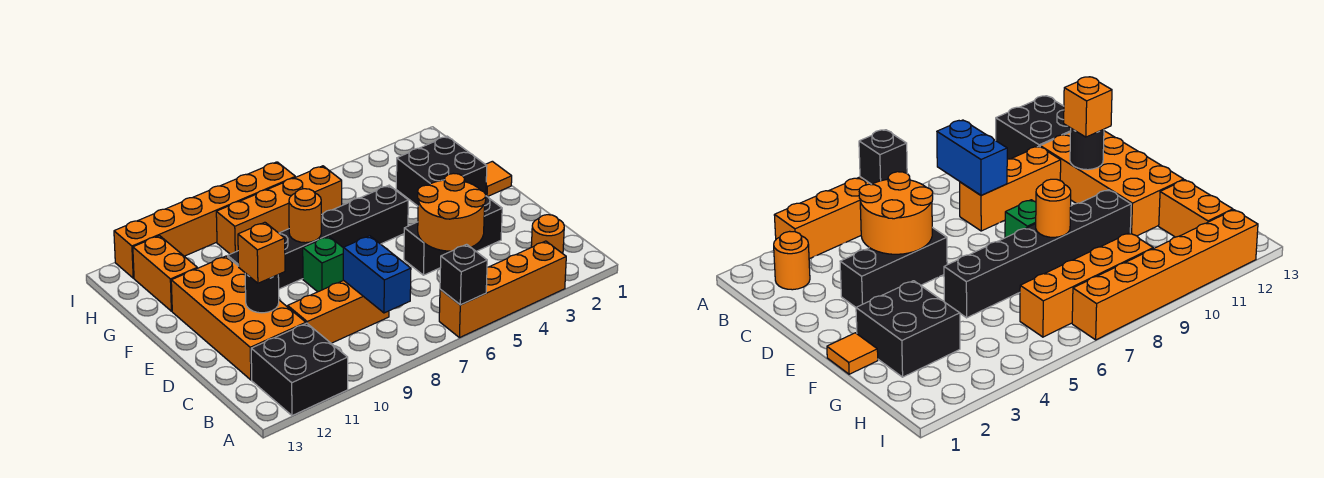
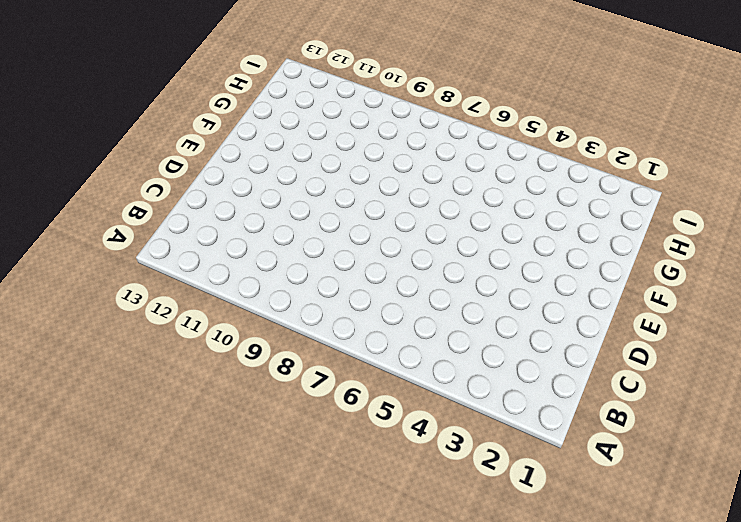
none -> orange 1x4 brick [439,241,566,338]
none -> black 2x2 brick [251,323,348,416]
none -> orange 1x1 round brick [531,215,564,254]

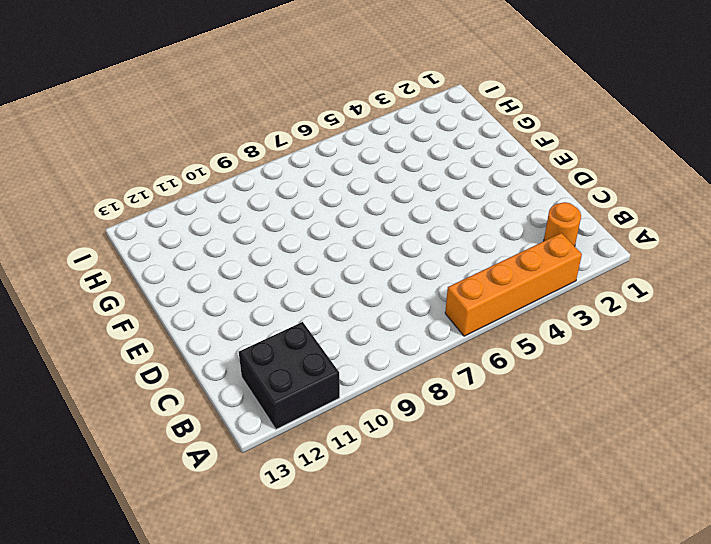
none -> orange 1x3 brick [288,280,389,343]
none -> orange 2x4 brick [171,256,306,380]
none -> black 1x3 brick [404,196,502,275]

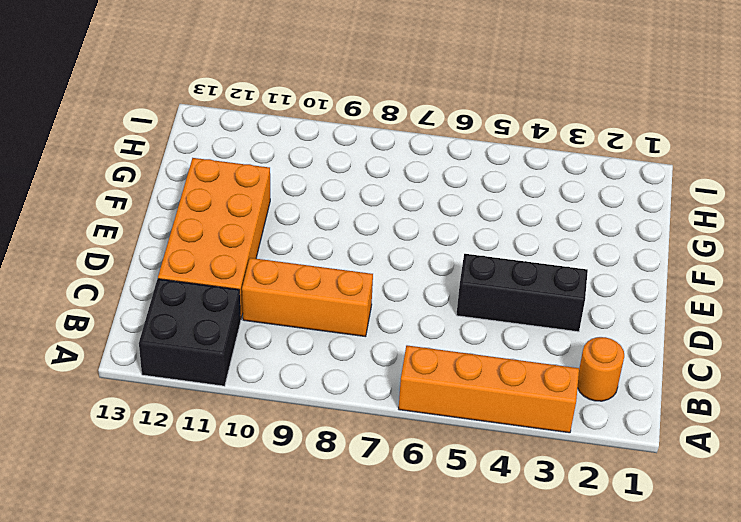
none -> green 1x1 brick [303,236,343,292]
none -> orange 1x1 tile [485,161,512,197]
none -> black 2x2 brick [396,136,487,206]

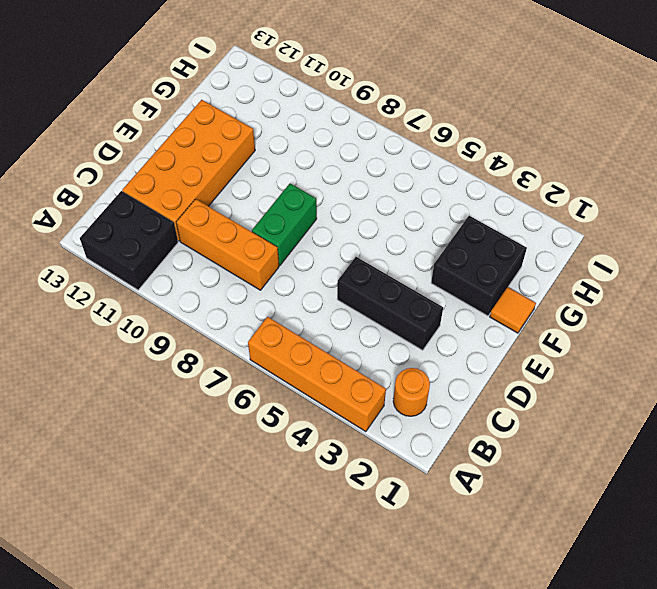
green 1x2 brick [252,184,317,266] -> green 1x1 brick [303,236,343,292]
none -> black 1x6 brick [228,185,408,289]
none -> orange 1x2 brick [133,236,197,311]
none -> orange 1x4 brick [216,166,342,254]

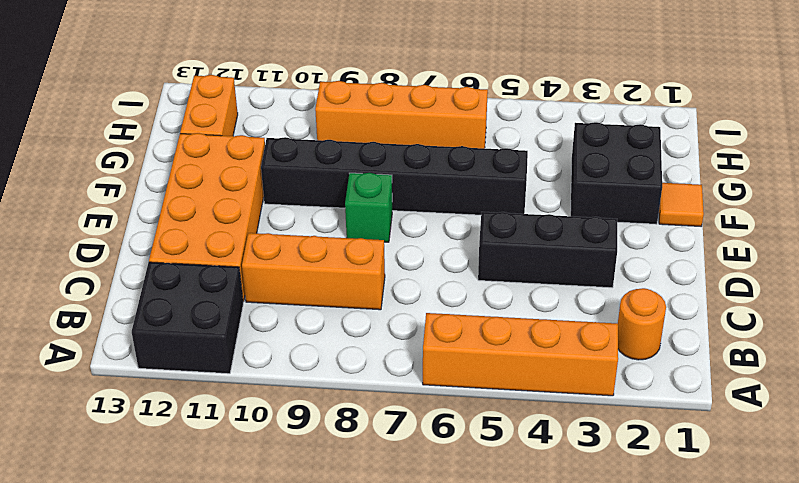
none -> orange 1x6 brick [114,162,295,278]
none -> black 1x1 brick [440,244,487,305]
none -> blue 1x2 brick [343,236,411,313]

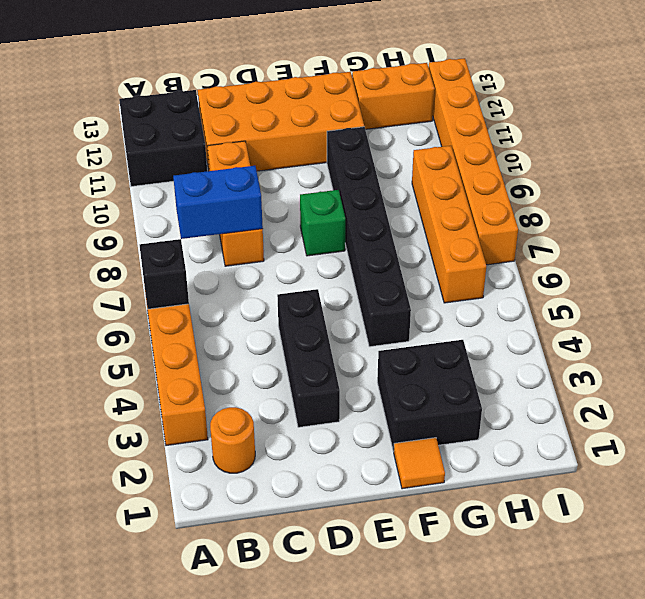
none -> orange 2x2 round brick [418,173,486,251]
none -> black 1x1 round brick [245,273,279,313]
none -> orange 1x1 round brick [289,189,321,243]

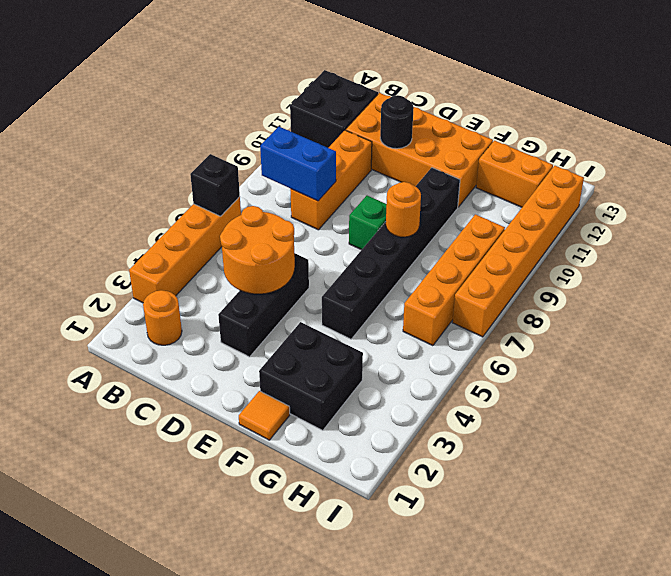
none -> orange 1x1 brick [238,222,285,283]

